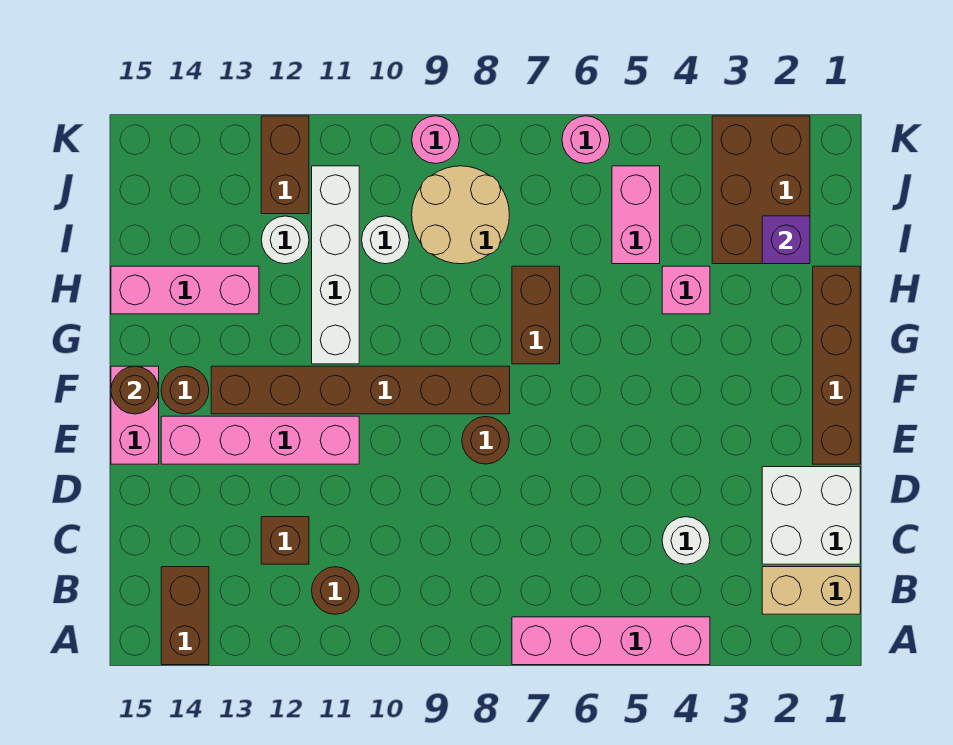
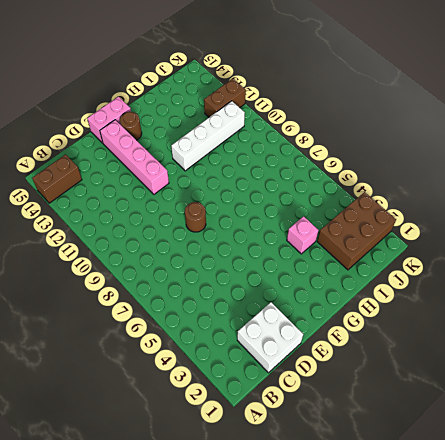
none -> pink 1x4 brick [512,617,710,665]
none -> tan 1x2 brick [762,567,860,614]
none -> brown 1x1 round brick [312,567,359,614]

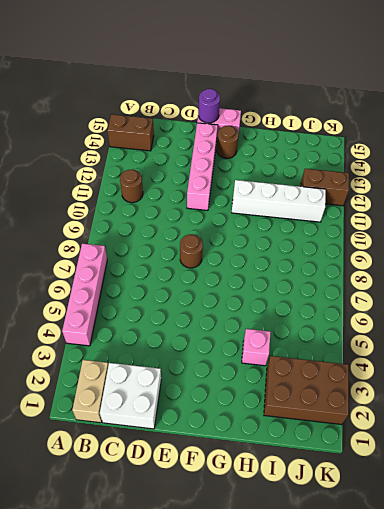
purple 1x1 round brick [198,89,220,123] -> none
none -> white 1x1 round brick [662,517,710,564]
none -> brown 1x1 brick [261,517,309,564]
none -> brown 1x4 brick [813,266,860,464]

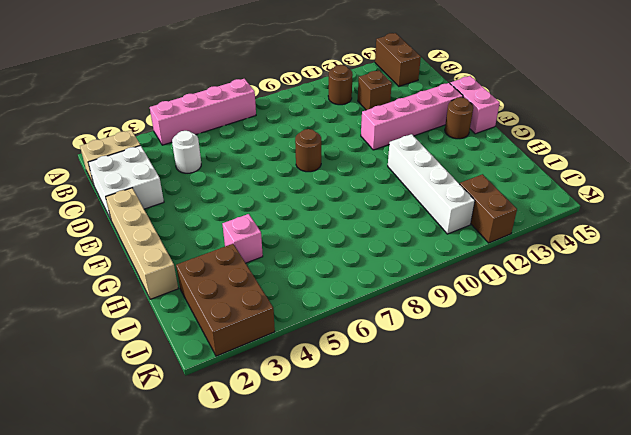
tan 1x4 brick [106,188,178,299] -> brown 1x4 brick [813,266,860,464]
none -> brown 1x6 brick [211,366,510,414]
none -> brown 1x2 brick [512,266,560,364]
none -> pink 1x3 brick [111,266,259,314]

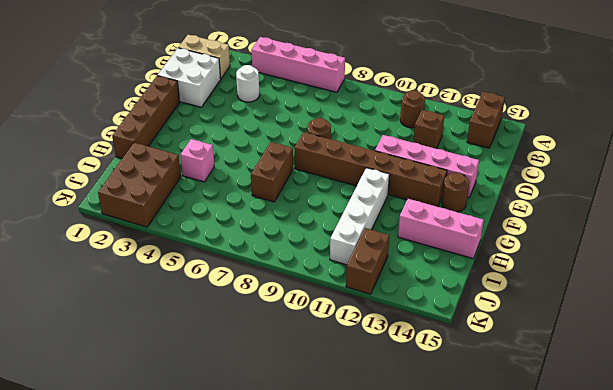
none -> pink 1x2 brick [111,366,159,464]
none -> pink 1x2 brick [612,166,660,264]
none -> tan 2x2 round brick [412,166,509,264]

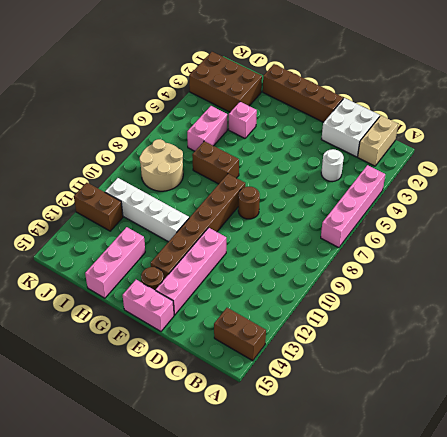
pink 1x2 brick [187,106,227,151] -> pink 1x2 brick turned to [612,166,660,264]
none -> brown 1x1 round brick [312,567,359,614]
none -> brown 1x1 brick [261,517,309,564]
none -> white 1x1 round brick [362,216,409,264]

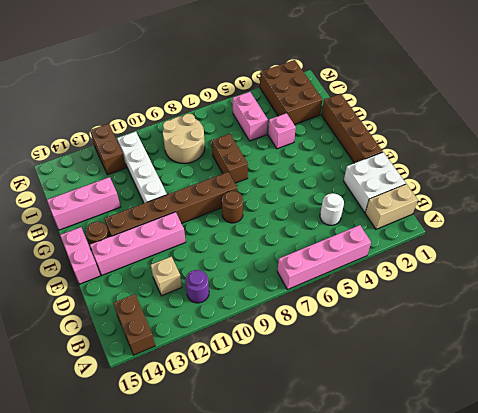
purple 1x1 round brick [185,270,209,303] -> brown 1x1 round brick [312,567,359,614]
tan 1x1 brick [151,257,182,296] -> brown 1x1 brick [261,517,309,564]
none -> white 1x1 round brick [362,216,409,264]
none -> white 1x1 round brick [261,216,309,264]
none -> pink 1x1 round brick [562,116,610,164]

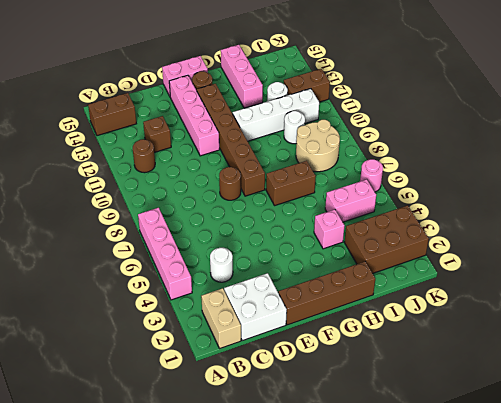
none -> pink 1x1 round brick [412,116,459,164]
none -> brown 1x1 round brick [111,366,159,414]
none -> purple 1x1 brick [762,216,810,264]

